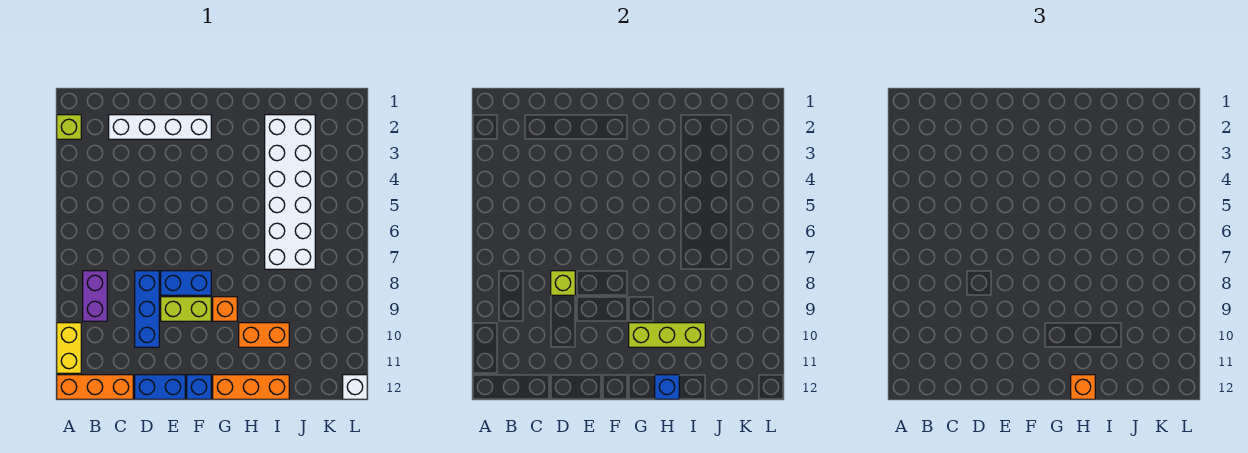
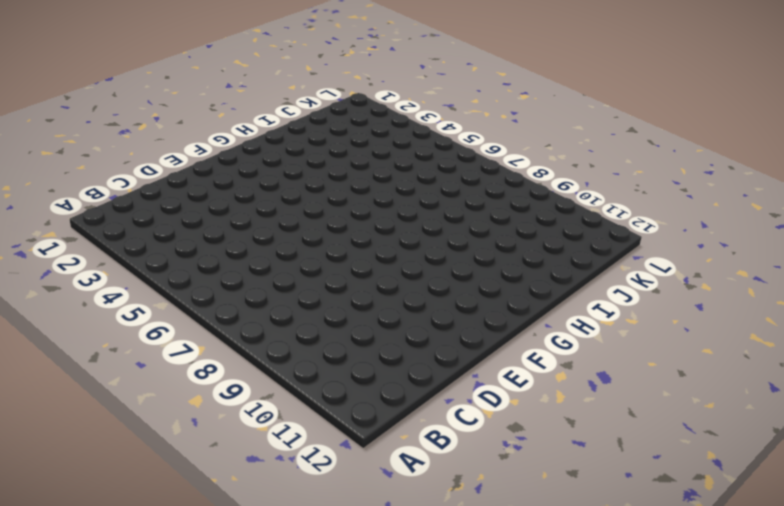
none -> lime 1x1 brick [57,115,81,139]
none -> yellow 1x2 brick [57,323,81,373]
none -> orange 1x3 brick [57,375,133,399]

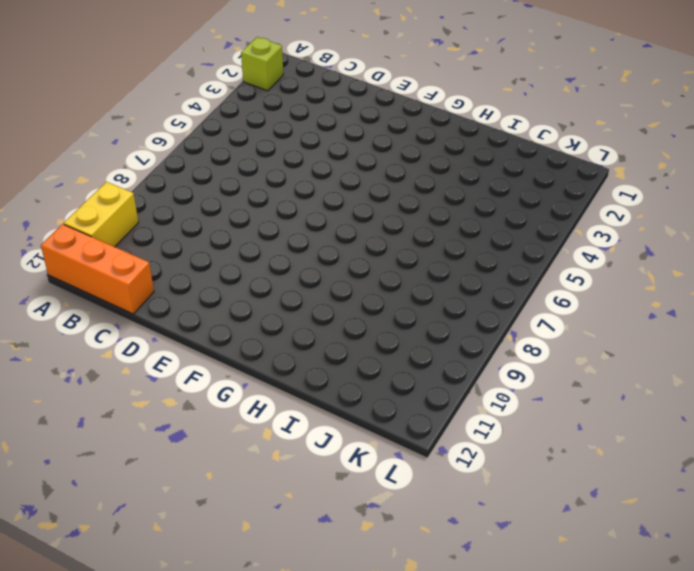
none -> purple 1x2 brick [83,271,107,321]
none -> white 1x4 brick [109,115,211,139]
none -> blue 1x3 brick [135,271,159,347]

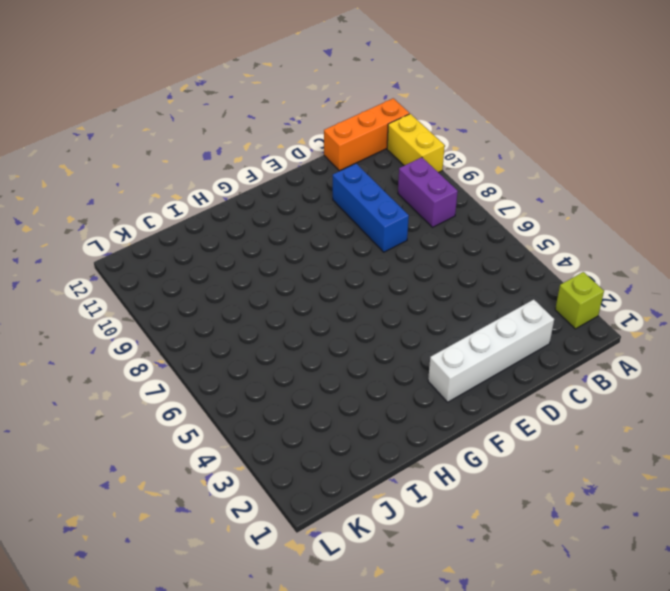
none -> blue 1x2 brick [135,375,185,399]
none -> blue 1x2 brick [161,271,211,295]
none -> lime 1x2 brick [161,297,211,321]

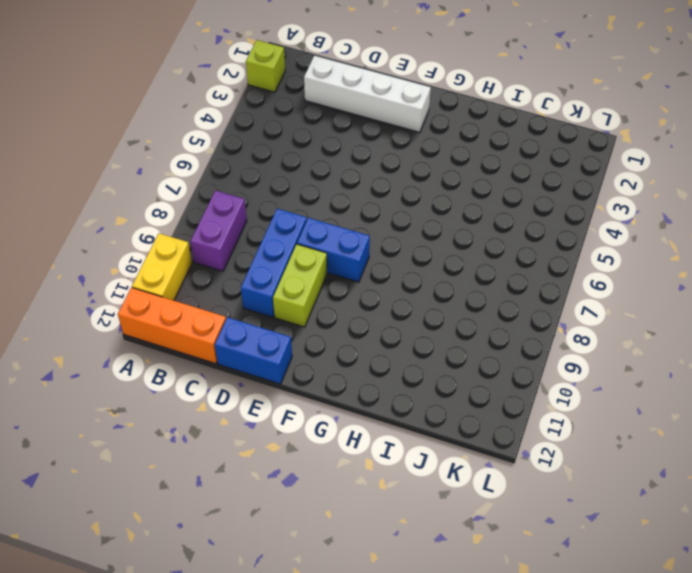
lime 1x2 brick [273,244,327,327] -> lime 1x2 brick turned to [161,297,211,321]
none -> blue 1x1 brick [187,375,211,399]
none -> orange 1x1 brick [213,297,237,321]
none -> orange 1x3 brick [213,375,289,399]

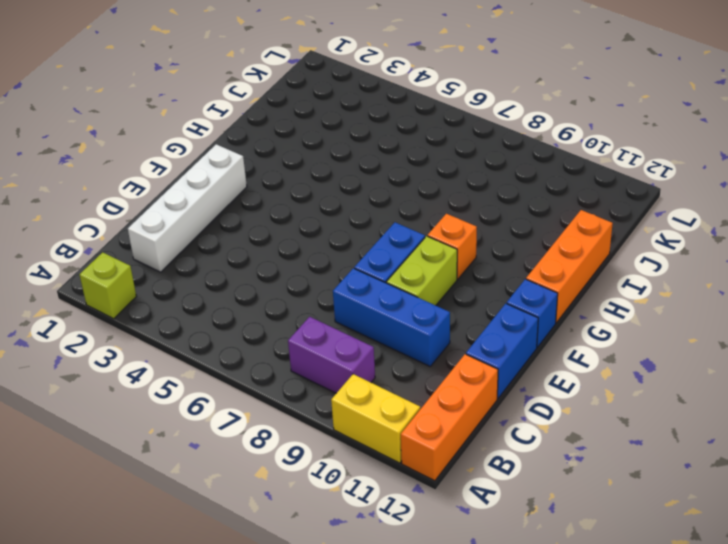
none -> orange 1x2 brick [239,323,289,347]
none -> white 2x6 brick [265,115,315,269]
none -> white 1x1 brick [343,375,367,399]

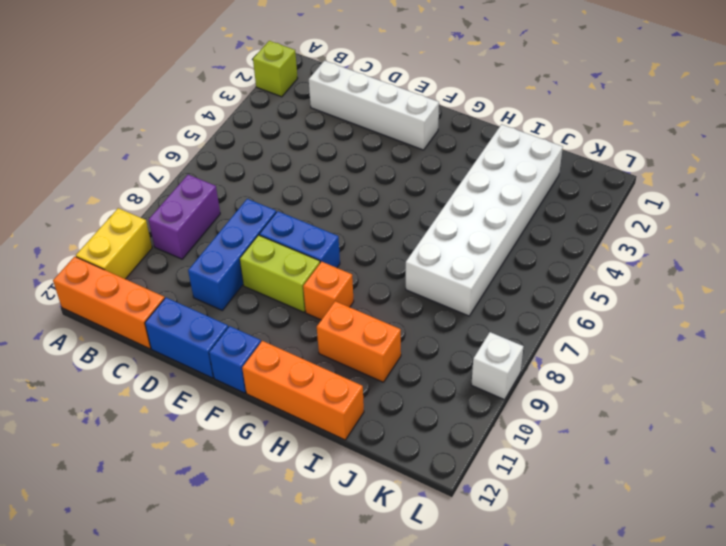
white 1x1 brick [471,332,524,400] -> white 1x1 brick moved to [343,375,367,399]
none -> lime 1x1 brick [551,271,575,295]
none -> lime 1x3 brick [629,323,705,347]
none -> blue 1x1 brick [655,375,679,399]

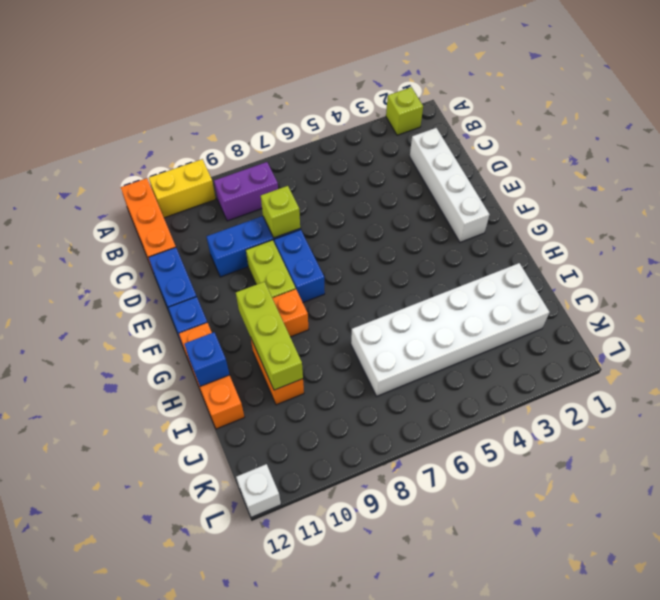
none -> orange 1x1 brick [1071,375,1095,399]

